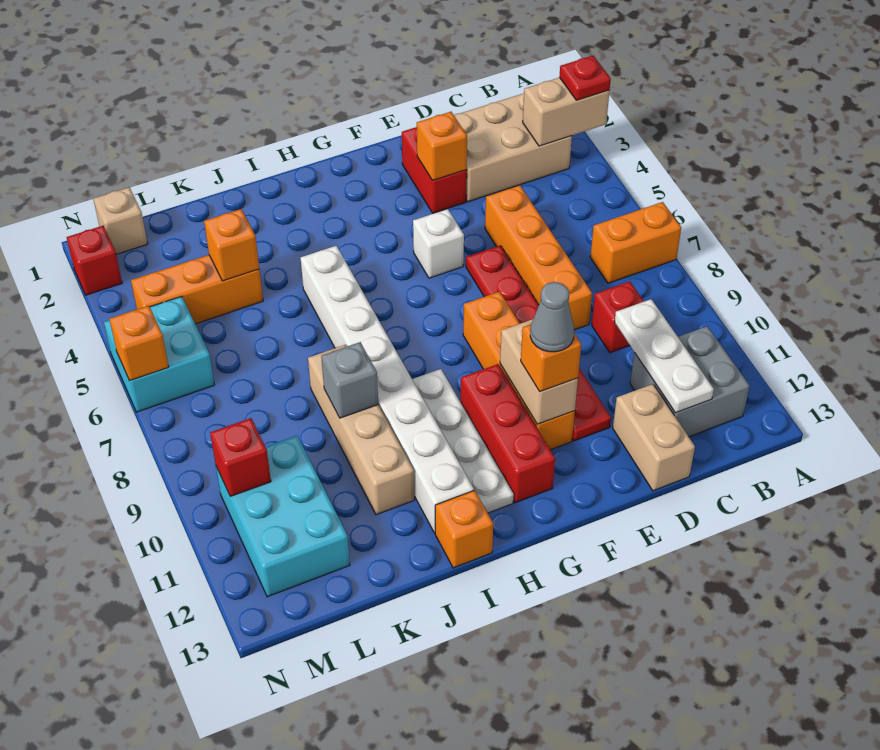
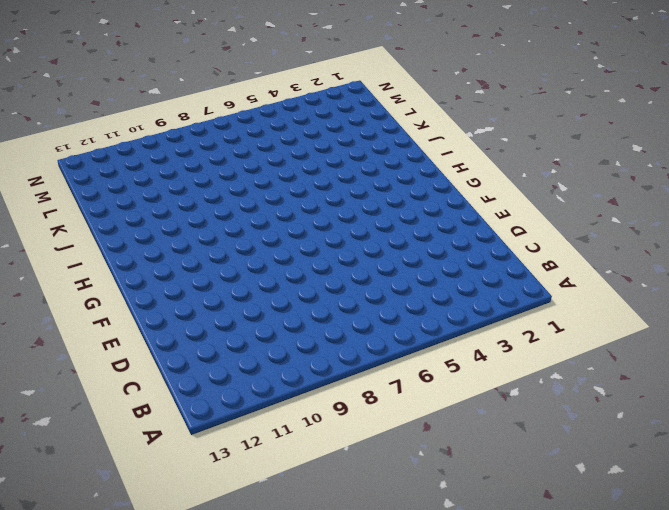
none -> orange 1x2 brick [590,202,681,283]
none -> tan 2x3 brick [454,93,572,202]
none -> grey 2x2 brick [630,326,750,437]
none -> red 1x1 brick [592,281,644,353]

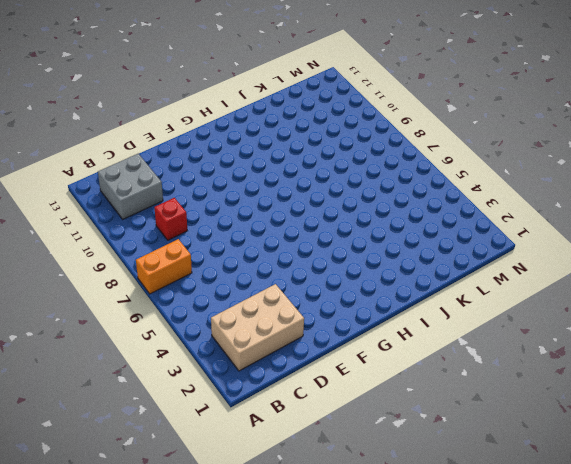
none -> orange 1x4 brick [485,185,592,330]
none -> tan 1x2 brick [613,384,695,491]
none -> red 1x2 brick [402,127,467,213]
none -> red 1x6 plate [466,245,611,441]

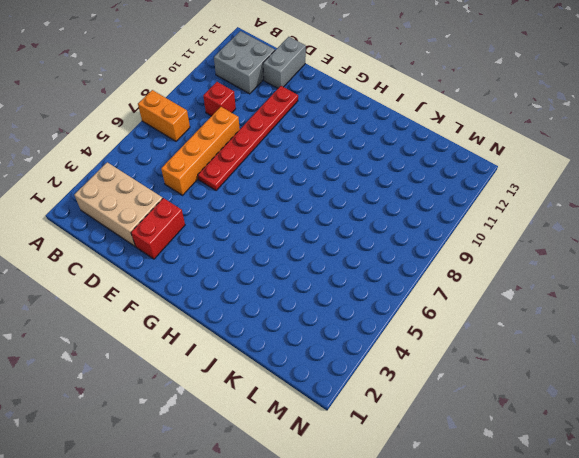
grey 1x2 brick [263,37,306,88] -> tan 1x2 brick [613,384,695,491]
none -> white 1x1 brick [413,209,464,278]
none -> orange 1x4 brick [463,292,575,450]
none -> red 1x3 brick [461,364,555,503]
none -> white 1x4 plate [412,369,514,513]

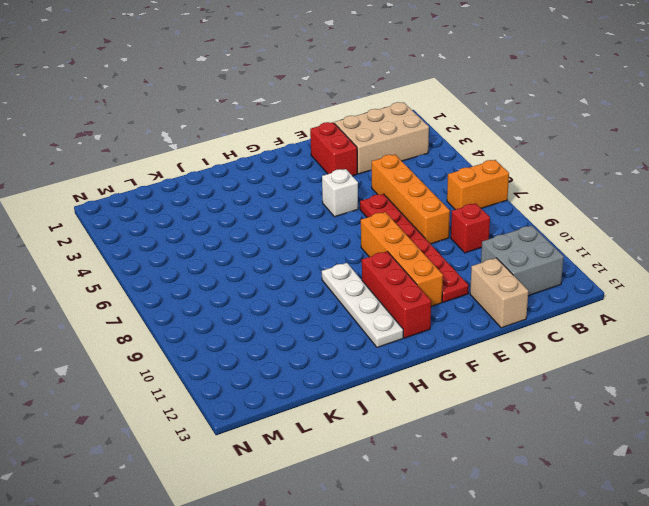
none -> white 1x8 brick [301,246,474,533]
none -> orange 1x1 brick [435,490,493,568]
none -> tan 1x4 brick [308,345,414,515]
none -> orange 1x3 brick [131,255,263,324]

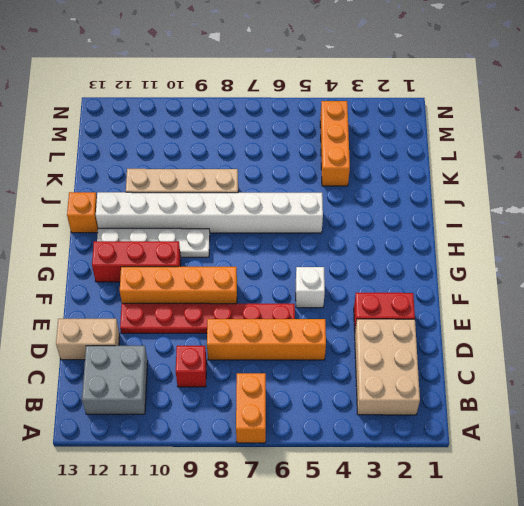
none -> cyan 2x3 brick [216,436,350,597]
none -> tan 1x1 brick [93,187,147,254]
none -> cyan 2x2 brick [104,296,214,412]
none -> red 1x1 brick [67,226,122,295]

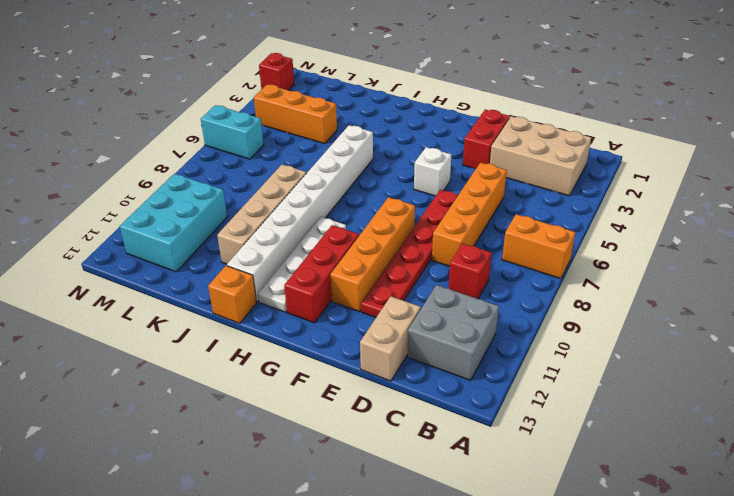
cyan 1x2 brick [201,105,264,159] -> cyan 2x2 brick [104,296,214,412]
none -> tan 1x1 brick [93,187,147,254]
none -> tan 1x2 brick [523,78,610,146]
none -> white 1x3 plate [615,299,714,413]
none -> orange 1x1 brick [416,112,467,181]

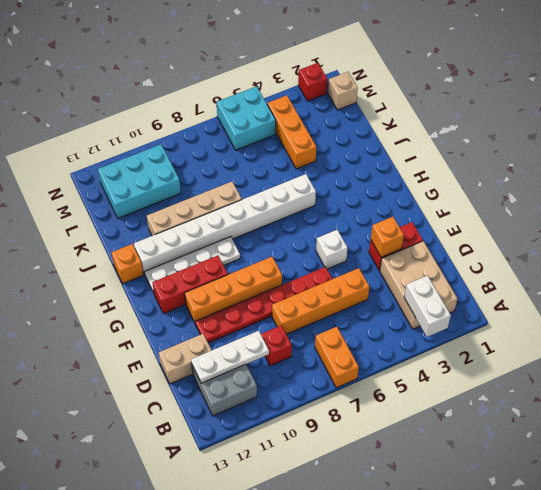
white 1x2 brick [404,276,451,337] -> tan 1x2 brick [523,78,610,146]
none -> tan 1x2 brick [500,319,578,424]
none -> grey 1x1 brick [321,342,378,418]
none -> orange 1x1 brick [204,209,259,281]
none -> red 1x1 brick [210,418,271,496]

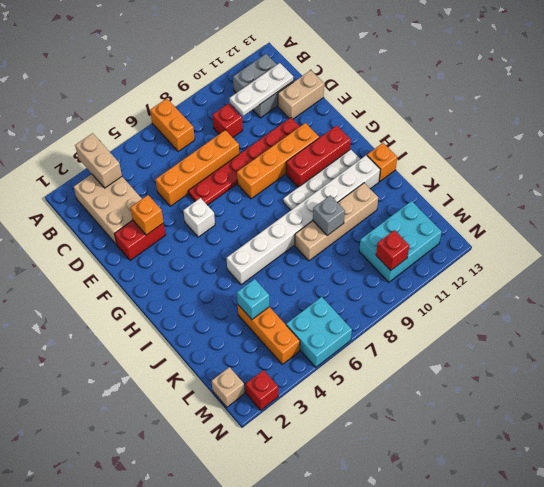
cyan 1x1 brick [237,279,269,319] -> orange 1x1 brick [204,209,259,281]
none -> tan 1x2 brick [500,319,578,424]
none -> orange 1x1 brick [110,306,169,381]
none -> red 1x1 plate [559,56,611,100]
none -> orange 1x1 brick [521,324,581,392]

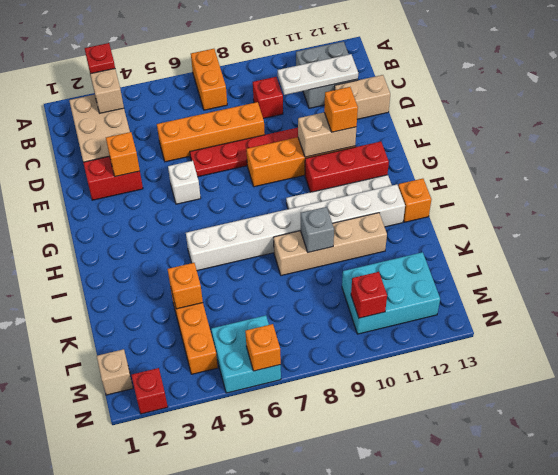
none -> grey 1x1 cone [530,282,574,352]

